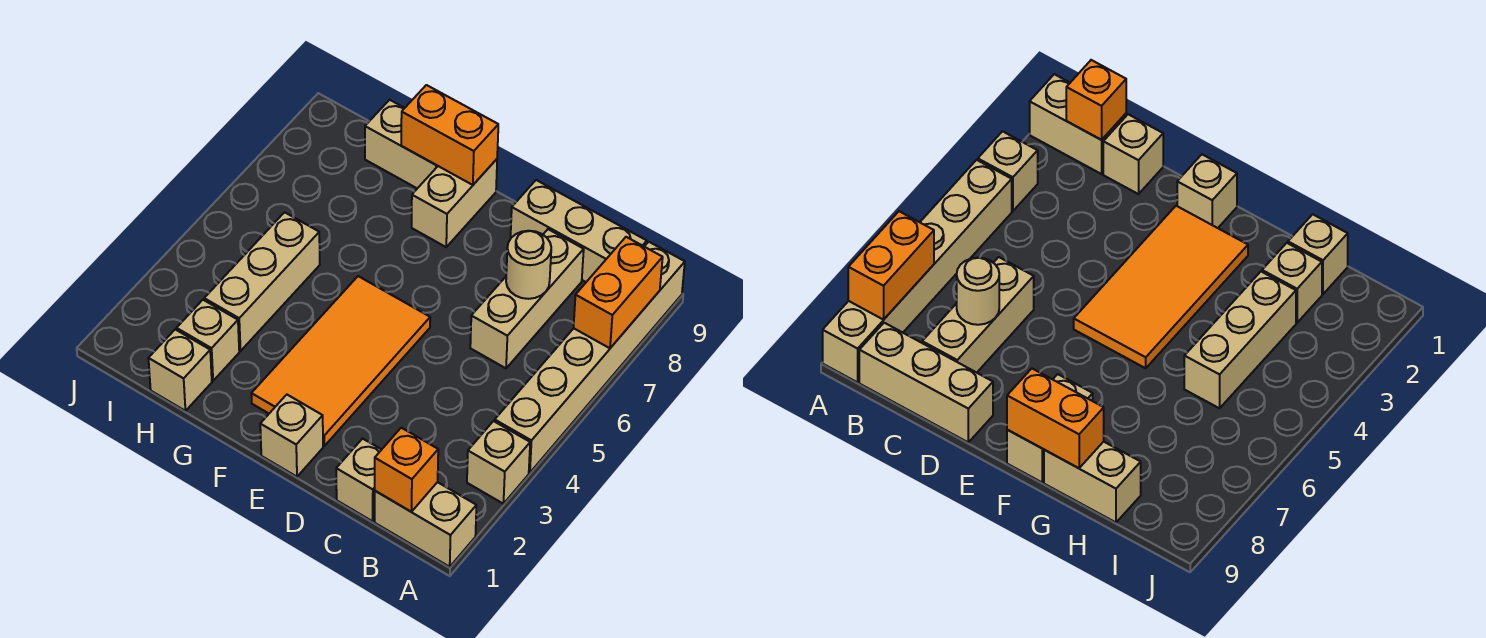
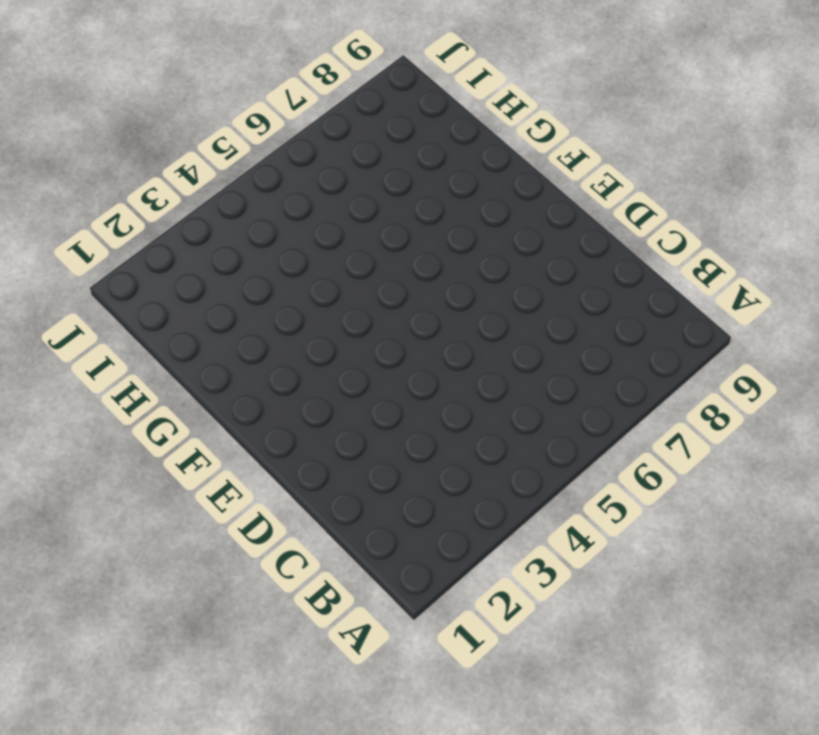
none -> tan 1x2 brick [375,482,476,567]
none -> tan 1x1 brick [467,421,530,504]
none -> tan 1x6 brick [495,242,685,473]

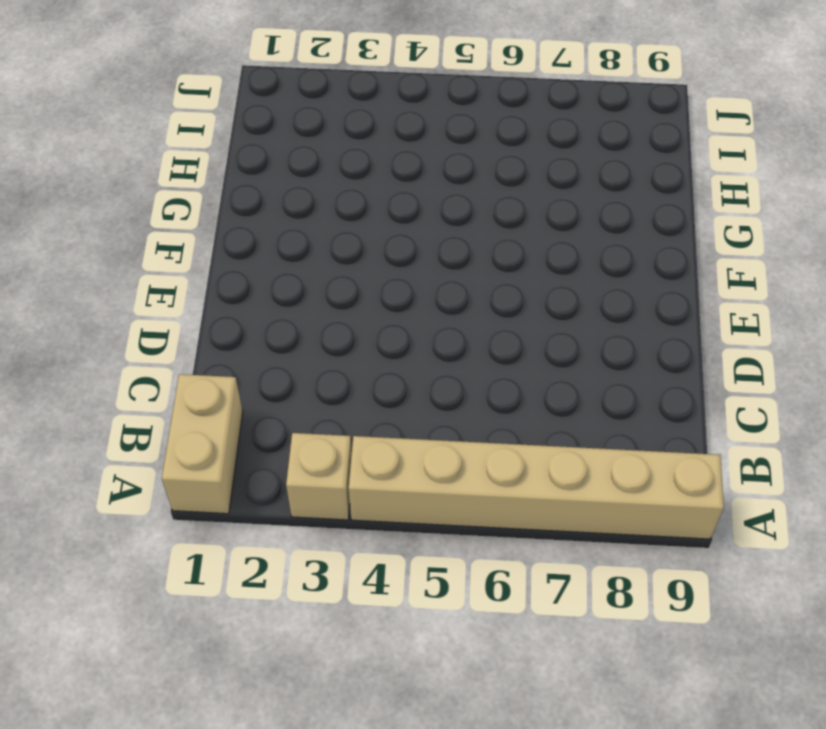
none -> tan 1x3 brick [510,180,647,282]
none -> tan 1x1 brick [336,439,382,521]
none -> tan 1x3 brick [470,229,584,368]

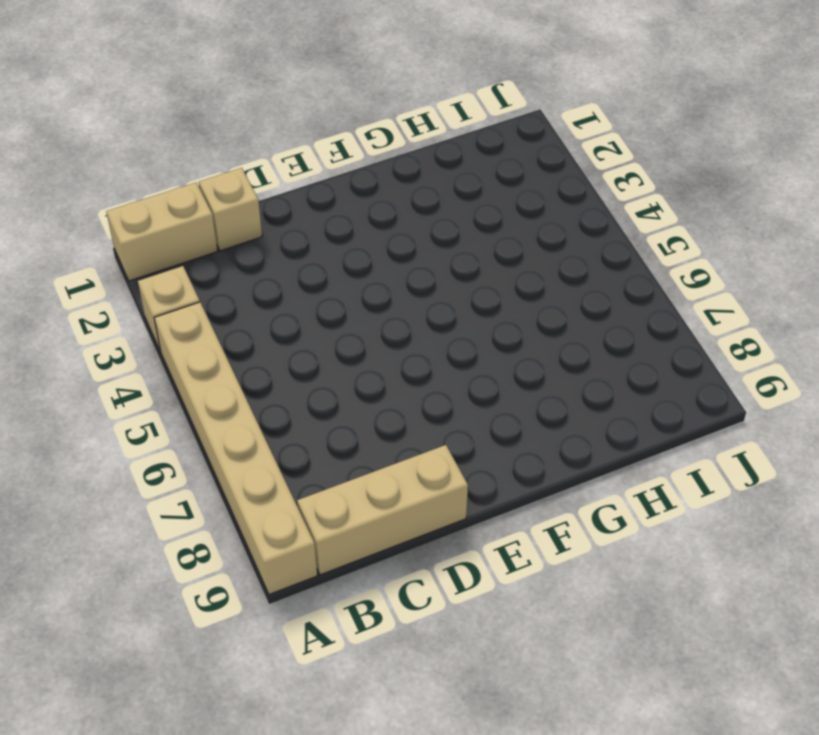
none -> tan 1x3 brick [470,229,584,368]
none -> tan 1x1 brick [260,395,323,477]
none -> orange 2x4 tile [251,276,430,446]

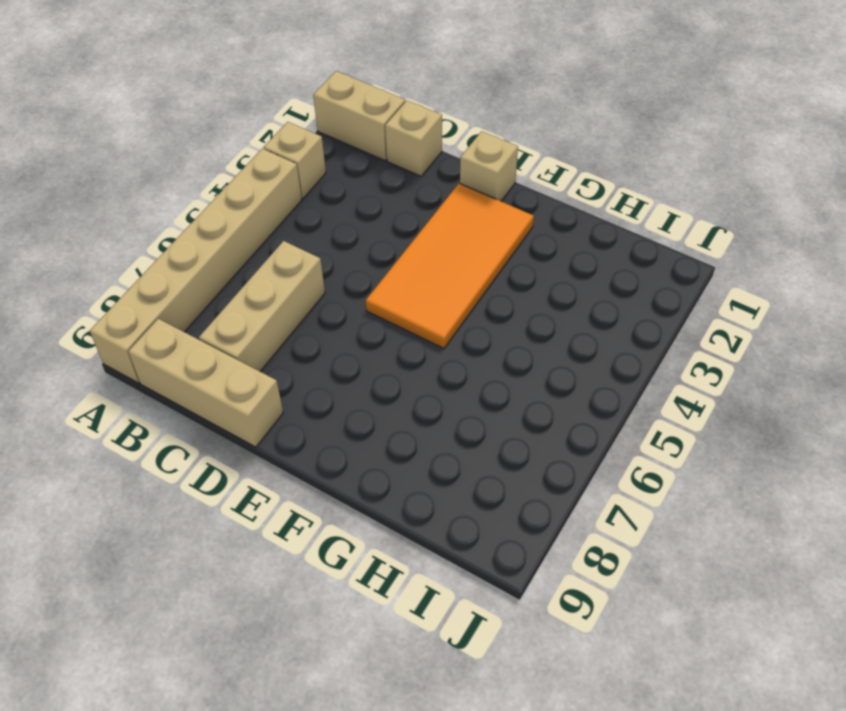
none -> tan 1x2 brick [412,159,497,247]
none -> tan 1x2 brick [365,100,438,188]
none -> tan 1x1 brick [148,329,212,411]

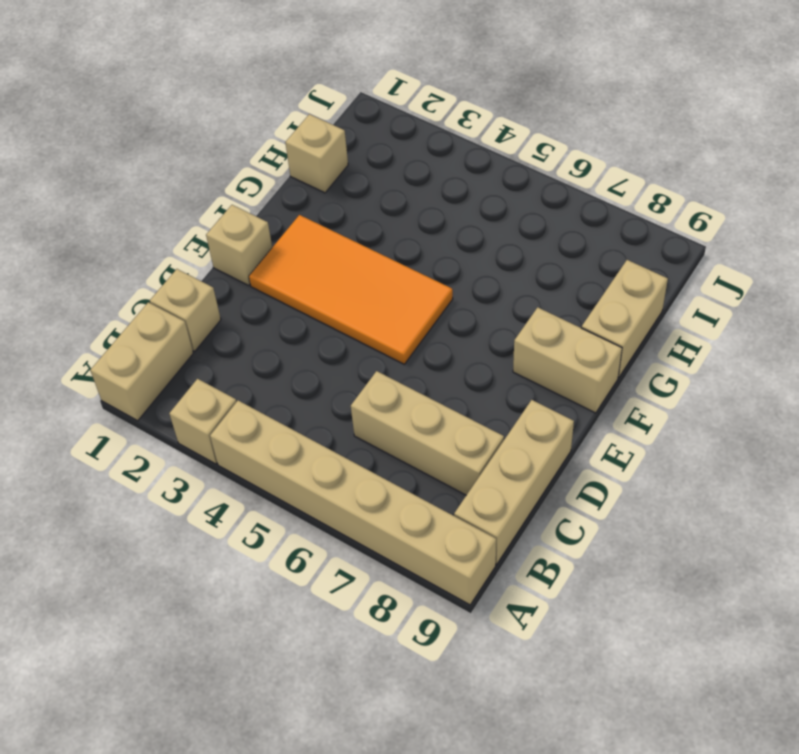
none -> tan 1x1 brick [177,300,239,381]
none -> tan 1x3 brick [204,212,320,351]
none -> orange 1x2 brick [574,237,663,348]

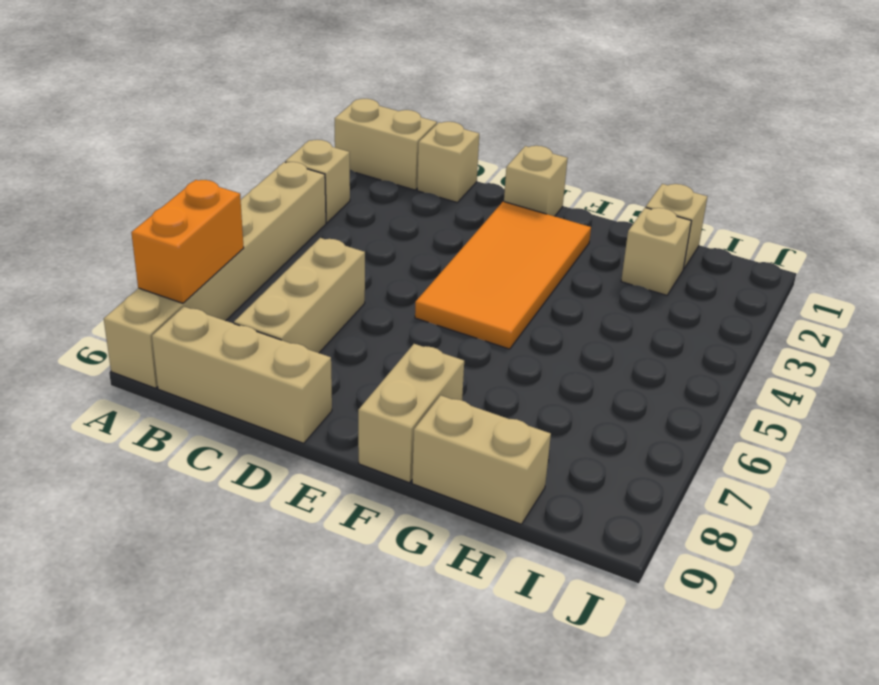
none -> tan 1x3 brick [204,212,320,351]
none -> orange 1x1 brick [375,428,438,512]
none -> tan 1x1 round brick [506,231,551,299]

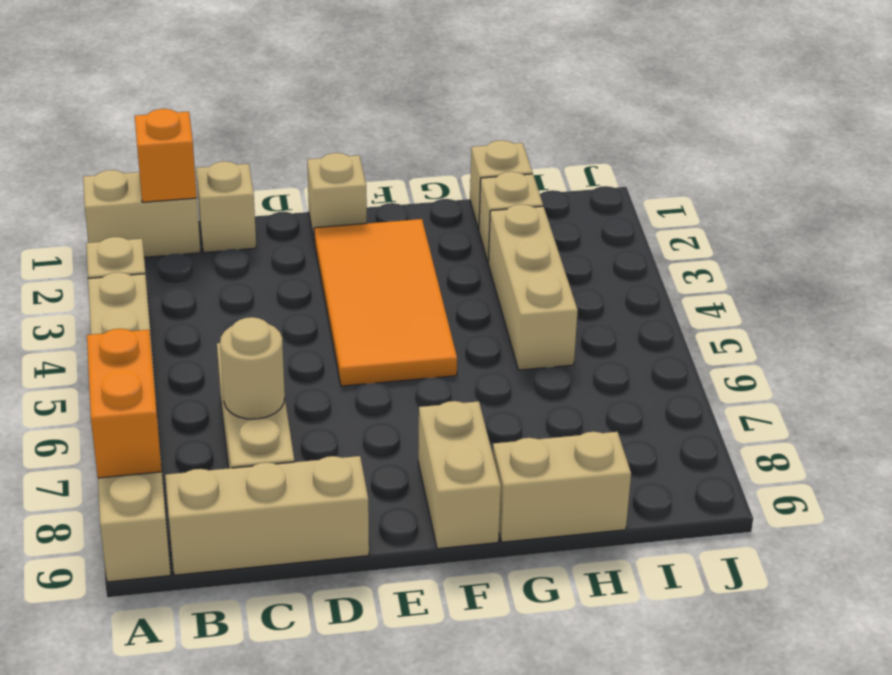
none -> orange 1x2 brick [401,85,498,185]

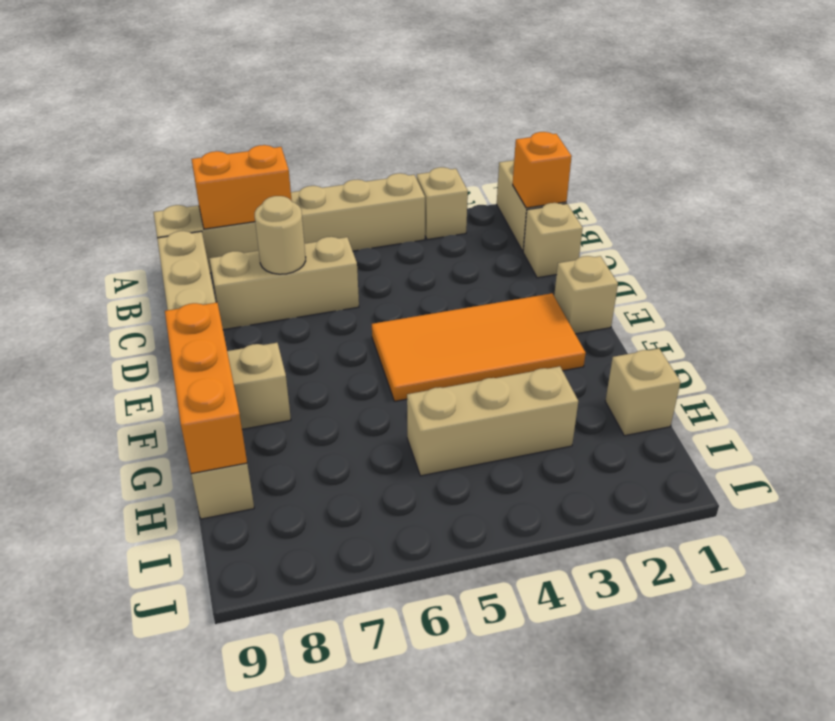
orange 1x3 brick [165,302,247,474] -> orange 1x2 brick [401,85,498,185]
none -> tan 1x1 brick [177,300,239,381]

